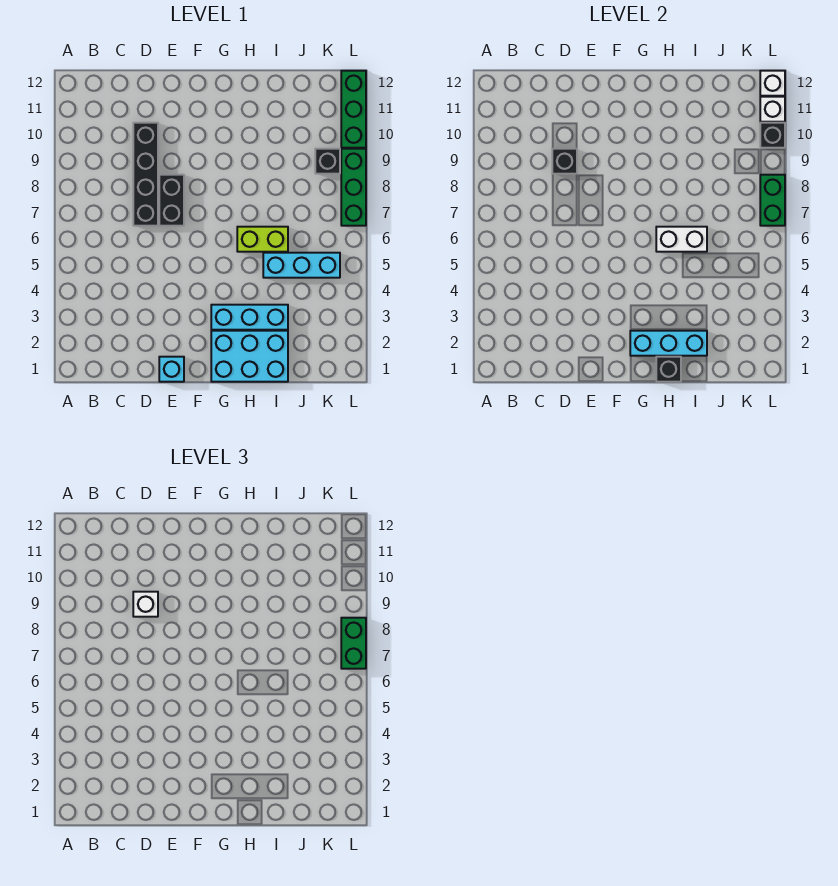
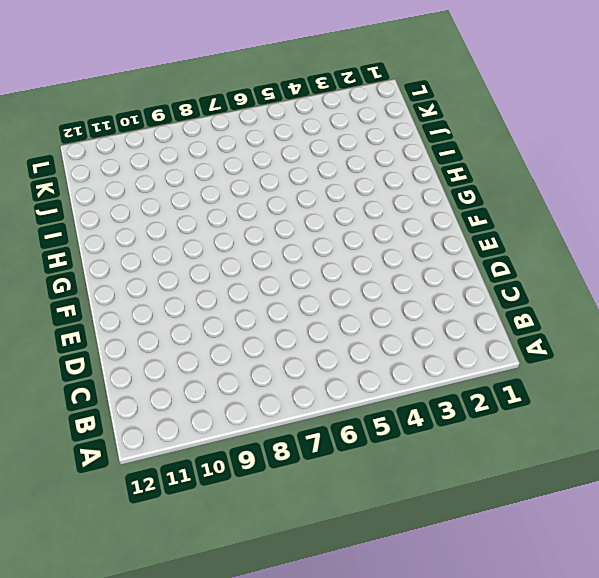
none -> black 1x4 brick [133,123,158,226]
none -> cyan 1x1 brick [159,357,184,382]
none -> black 1x2 brick [159,175,184,226]

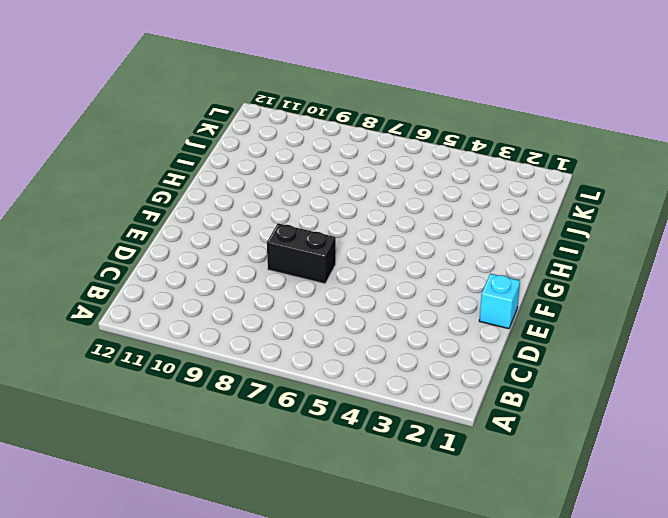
none -> black 1x4 brick [133,123,158,226]
none -> cyan 2x3 brick [211,331,288,382]
none -> cyan 1x3 brick [211,305,288,330]

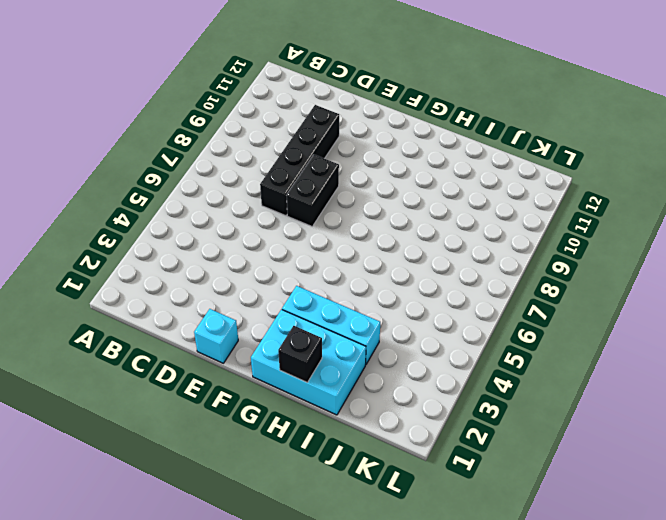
none -> lime 1x2 brick [237,227,288,252]
none -> cyan 1x3 brick [263,253,340,278]
none -> black 1x1 brick [315,149,340,174]

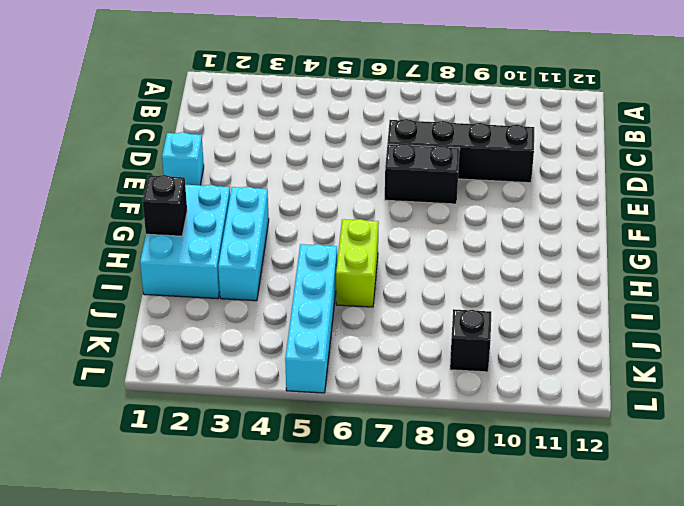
cyan 1x4 brick [285,244,337,393] -> cyan 1x3 brick [263,253,340,278]
none -> green 1x3 brick [341,149,366,226]
none -> green 1x3 brick [341,71,366,148]
none -> black 1x1 brick [552,149,577,174]

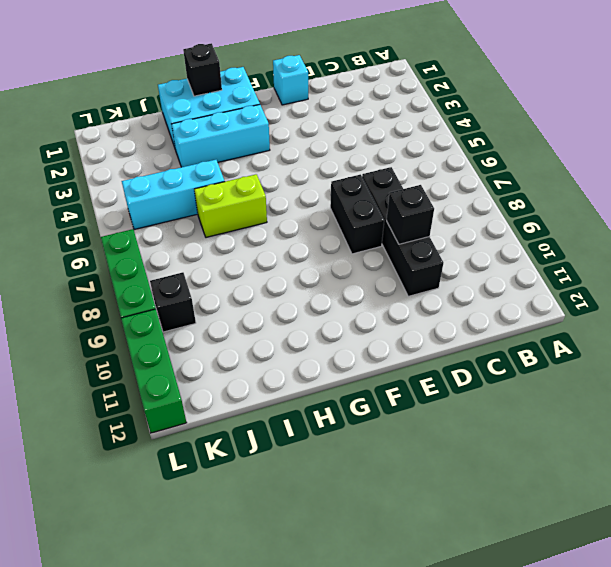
none -> cyan 1x3 brick [630,331,707,356]
none -> white 1x2 brick [656,227,707,252]
none -> green 1x2 brick [760,175,785,226]

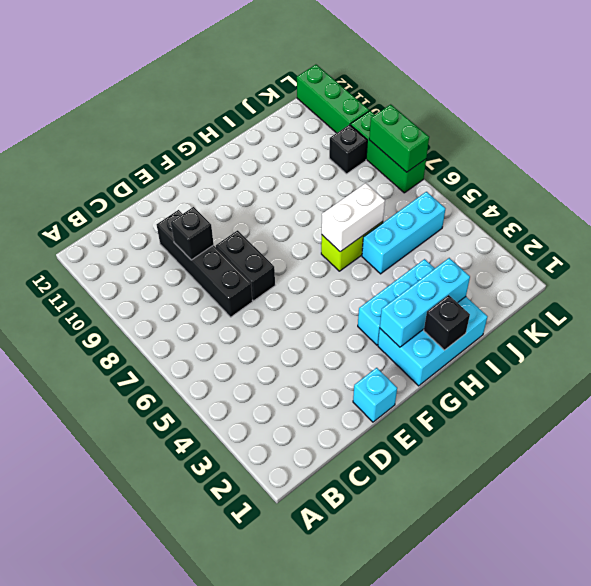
none -> black 1x1 brick [760,123,785,148]
none -> white 1x1 brick [760,97,785,122]
none -> white 1x1 brick [760,71,785,96]

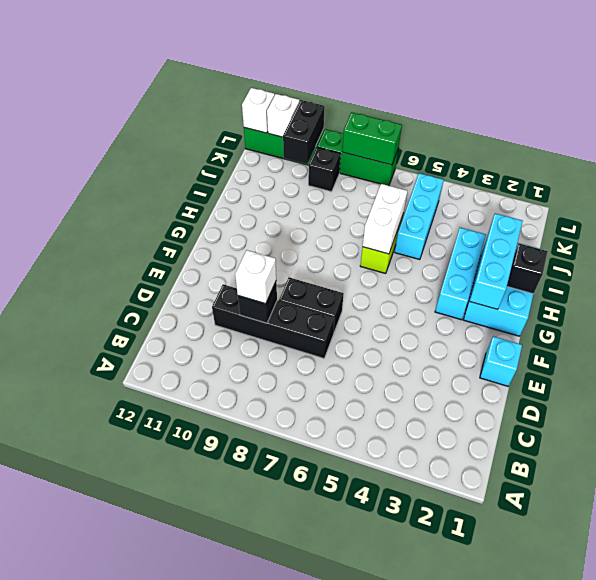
black 1x2 brick [283,100,325,164] -> black 1x1 brick [760,123,785,148]
none -> green 1x2 brick [341,618,366,669]

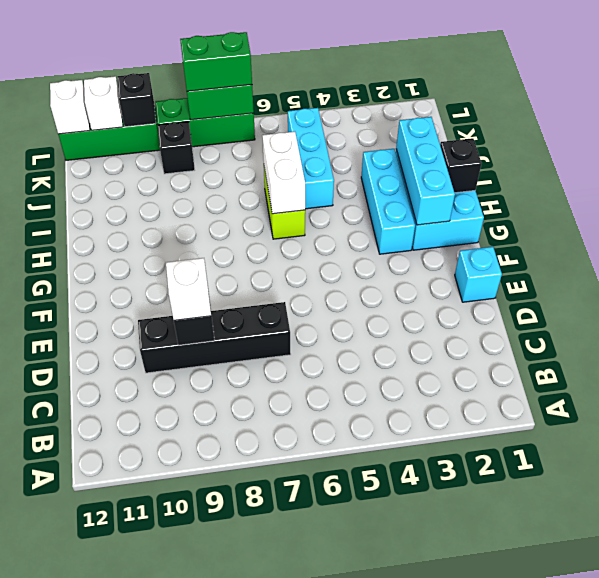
none -> black 1x2 brick [159,175,184,226]

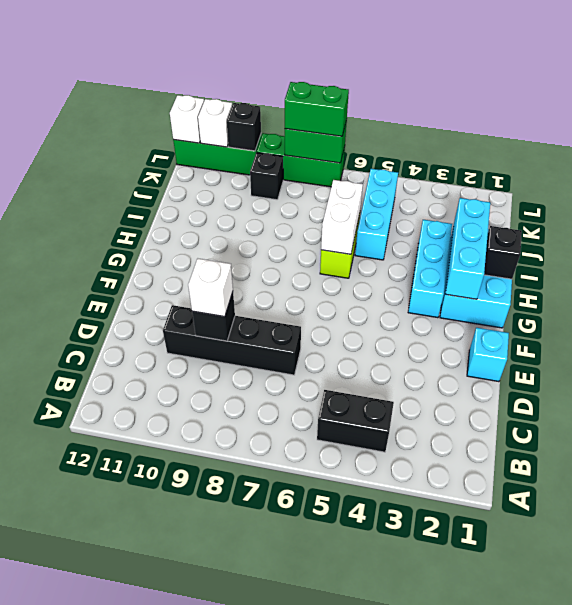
black 1x2 brick [317,390,394,452] -> black 1x2 brick moved to [159,175,184,226]

